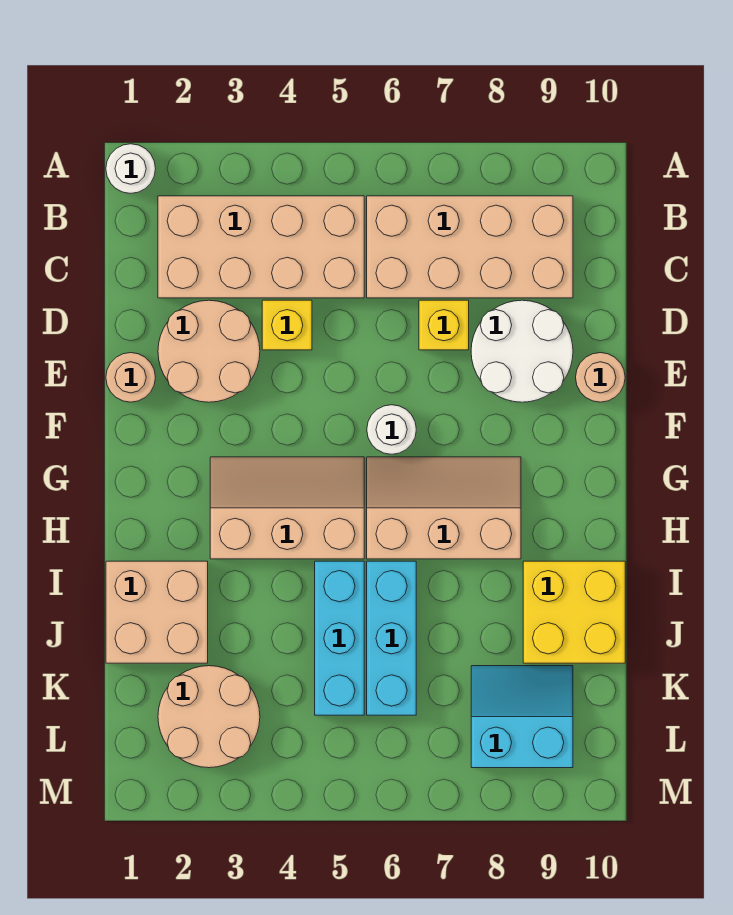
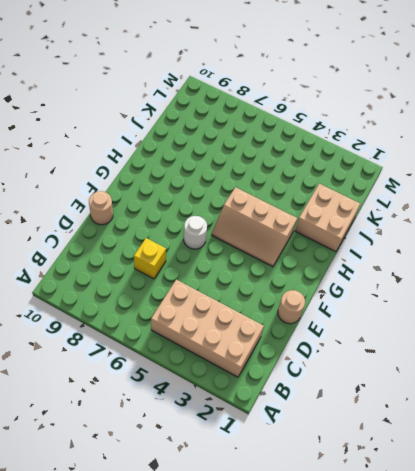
none -> white 1x1 round brick [106,144,156,193]
none -> tan 2x4 brick [367,196,573,298]
none -> tan 2x2 round brick [158,300,260,402]

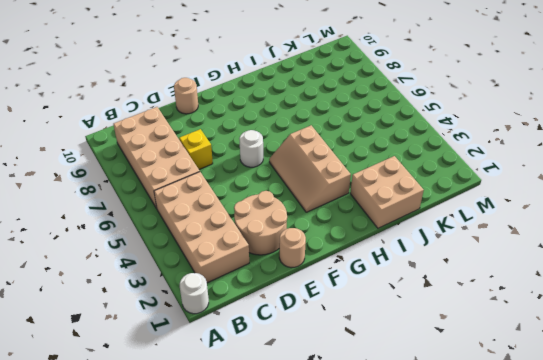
none -> yellow 1x1 brick [262,300,312,350]
none -> white 2x2 round brick [471,300,573,402]
none -> tan 2x3 slope [367,457,521,559]

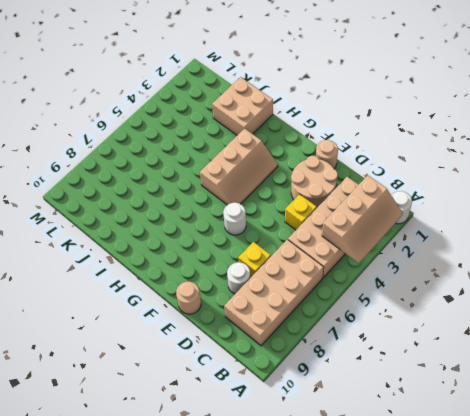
tan 2x3 slope [322,176,403,263] -> tan 2x3 slope moved to [367,457,521,559]
white 1x1 round brick [227,262,250,294] -> white 2x2 round brick [471,300,573,402]
none -> cyan 1x3 brick [315,561,364,715]
none -> cyan 1x3 brick [367,561,416,715]
none -> yellow 2x2 brick [523,561,625,663]

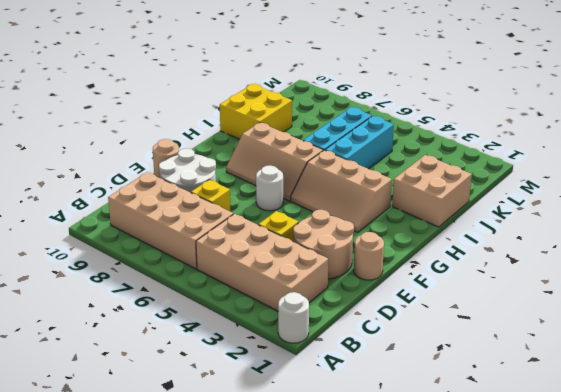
none -> tan 2x2 round brick [158,666,260,768]
none -> cyan 2x2 slope [471,666,573,768]

